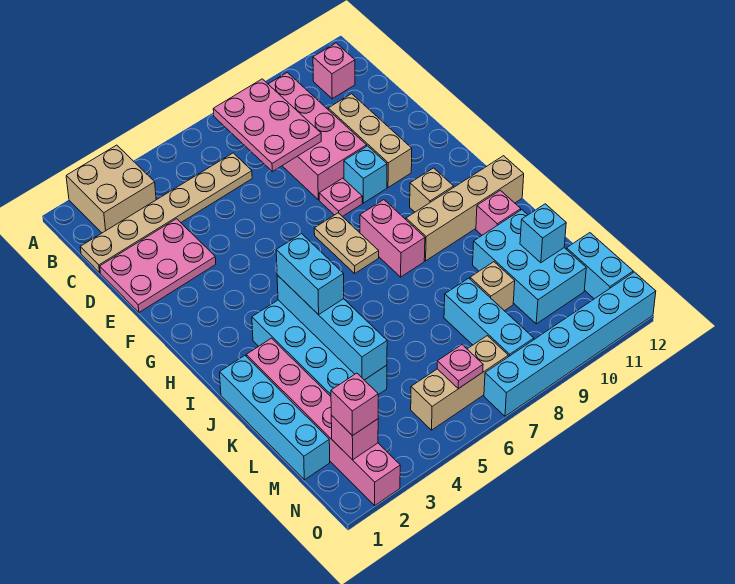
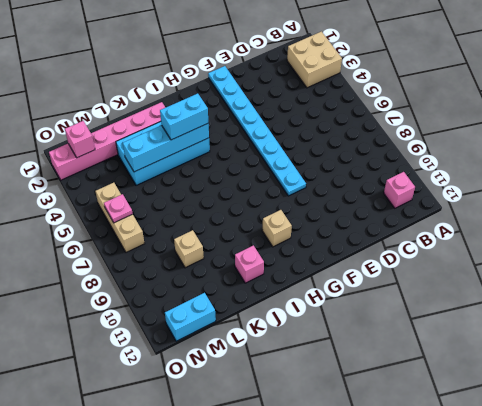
cyan 1x8 plate [208,66,306,196] -> pink 1x1 plate [319,178,362,217]
none -> pink 2x4 brick [269,73,367,200]
none -> tan 1x6 plate [80,153,252,273]
none -> pink 2x3 plate [100,219,216,312]

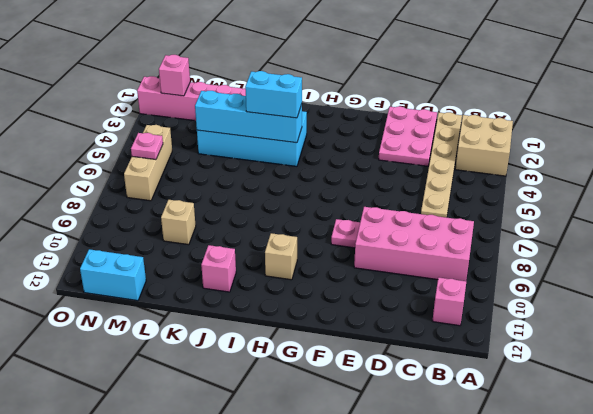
none -> tan 1x3 brick [328,94,412,187]
none -> cyan 1x1 brick [344,146,387,203]
none -> tan 1x2 plate [314,213,379,273]

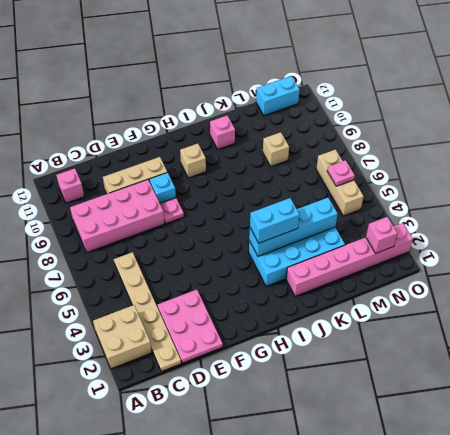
none -> tan 1x2 plate [314,213,379,273]
none -> pink 1x2 brick [360,200,425,277]
none -> tan 1x4 brick [406,156,524,261]

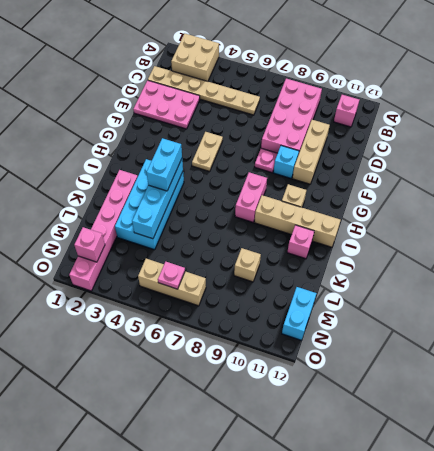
tan 1x2 plate [192,132,223,171] -> tan 1x2 plate moved to [314,213,379,273]
none -> cyan 1x4 brick [220,356,330,480]
none -> cyan 2x3 brick [473,210,586,324]
none -> cyan 1x3 brick [444,278,534,357]

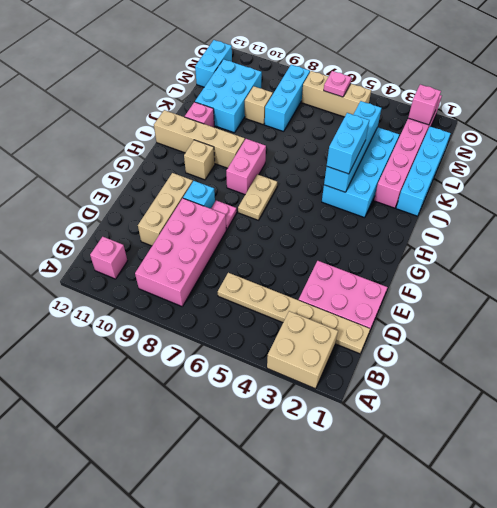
none -> cyan 1x6 brick [484,272,656,416]
none -> pink 2x3 plate [213,79,321,171]
none -> cyan 1x1 brick [520,204,566,263]

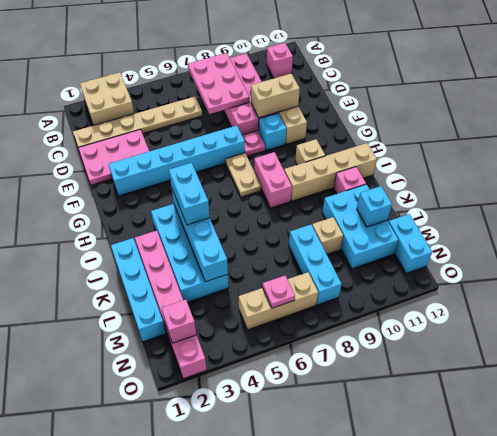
tan 1x2 brick [251,74,300,118] -> none
cyan 1x6 brick [109,126,245,196] -> cyan 1x6 brick moved to [484,272,656,416]
none -> pink 1x1 brick [331,373,378,436]

